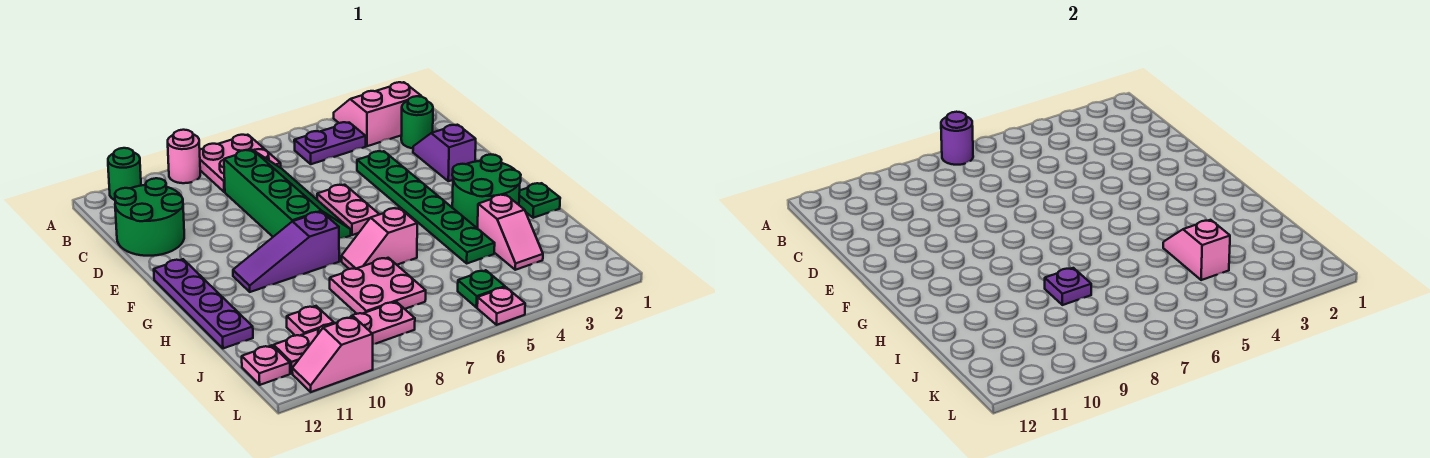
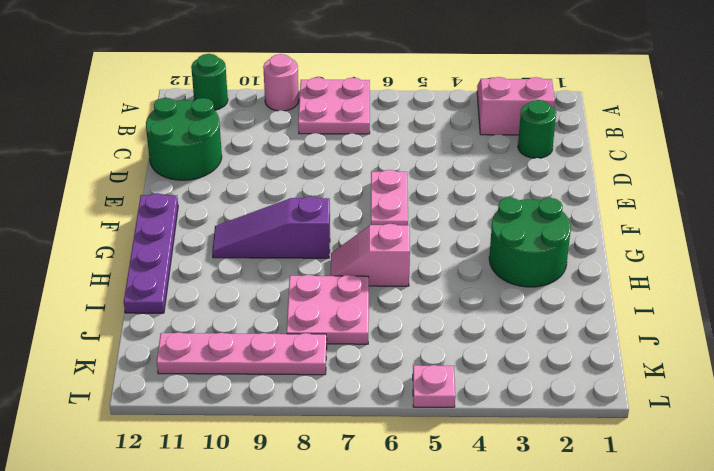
none -> purple 1x2 plate [294,122,366,164]
none -> green 2x4 slope [224,150,351,239]
none -> purple 1x2 slope [413,125,476,181]

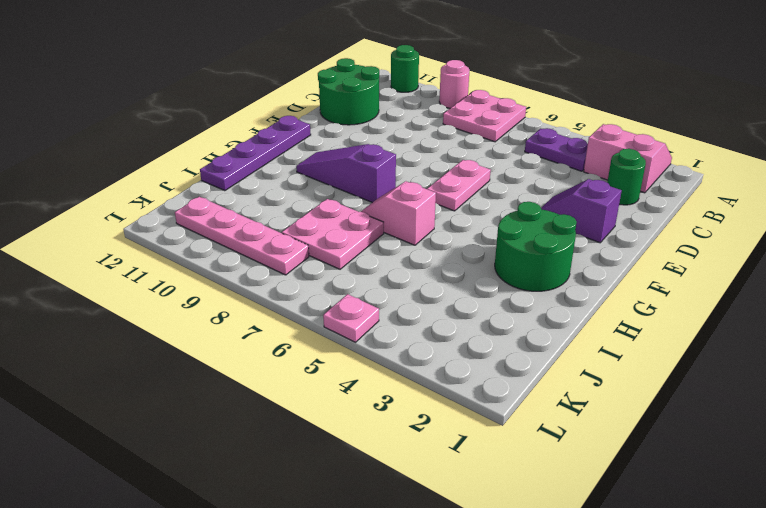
purple 1x2 slope [541,179,622,243] -> purple 1x2 slope turned to [413,125,476,181]
none -> green 2x4 slope [224,150,351,239]
none -> green 1x6 plate [357,151,495,263]
none -> green 1x1 plate [519,183,560,218]

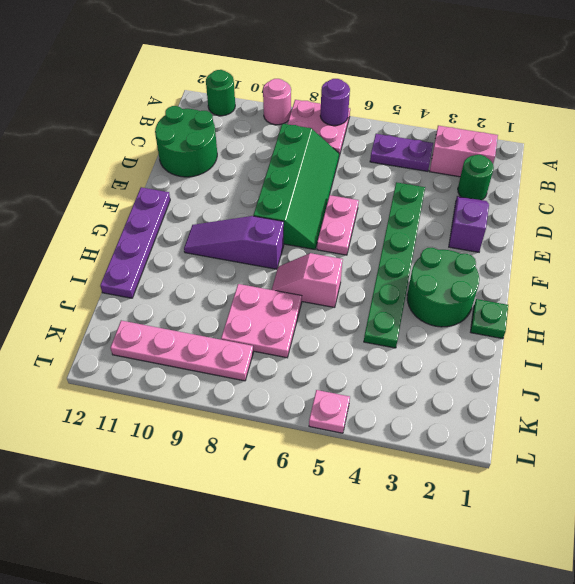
none -> pink 1x2 slope [477,195,543,270]
none -> pink 1x1 plate [287,306,334,336]
none -> green 1x1 plate [458,270,505,308]

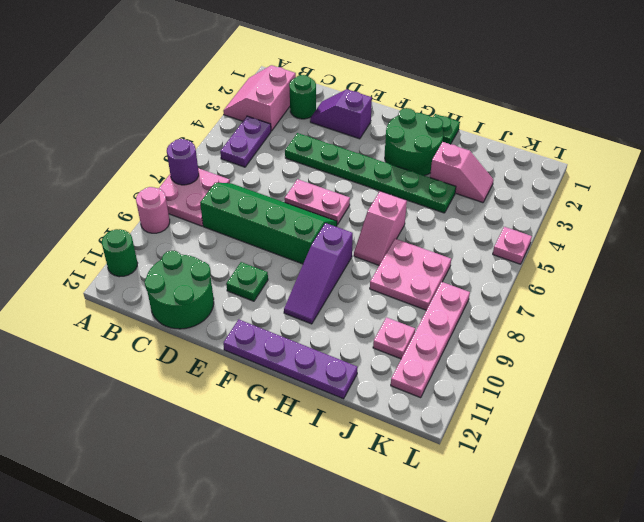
green 1x1 plate [226,262,268,301] -> green 1x1 plate moved to [458,270,505,308]
none -> pink 1x1 plate [242,345,290,385]
none -> pink 1x2 slope [292,317,373,392]
none -> pink 1x2 slope [1163,220,1230,280]

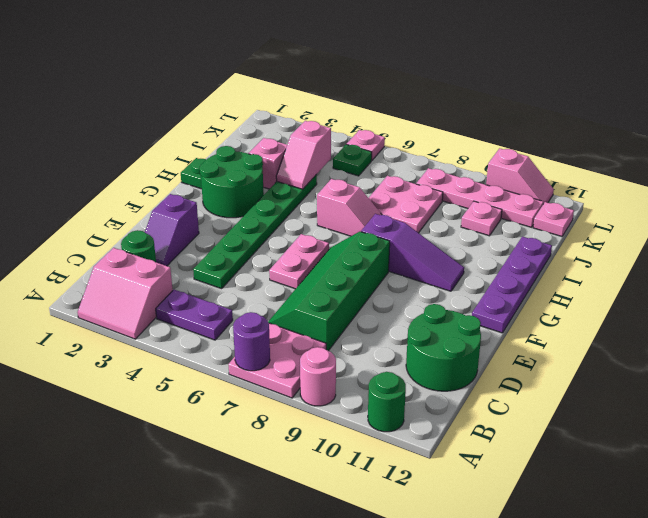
none -> purple 1x1 plate [1045,268,1091,305]

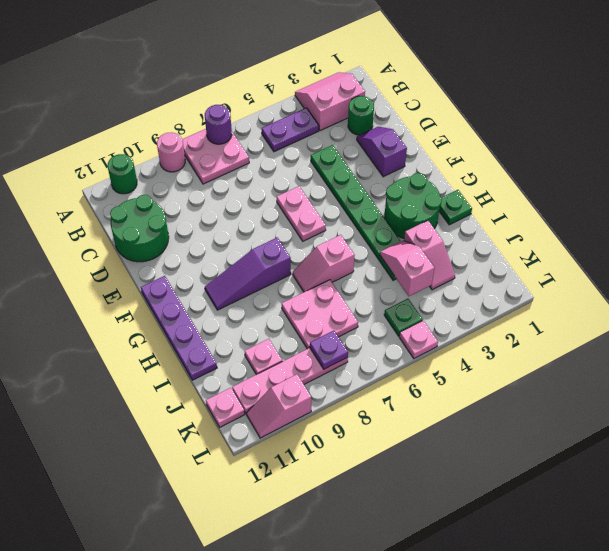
purple 1x1 plate [310,331,348,369] -> purple 1x1 plate moved to [1045,268,1091,305]
none -> green 2x4 slope [224,150,351,239]

